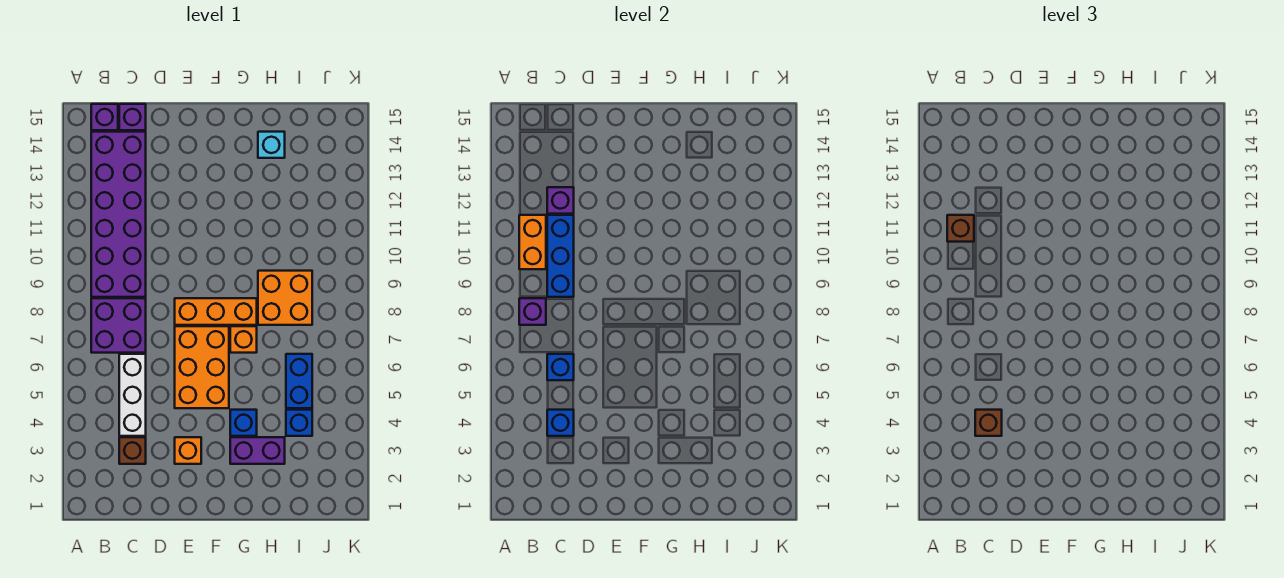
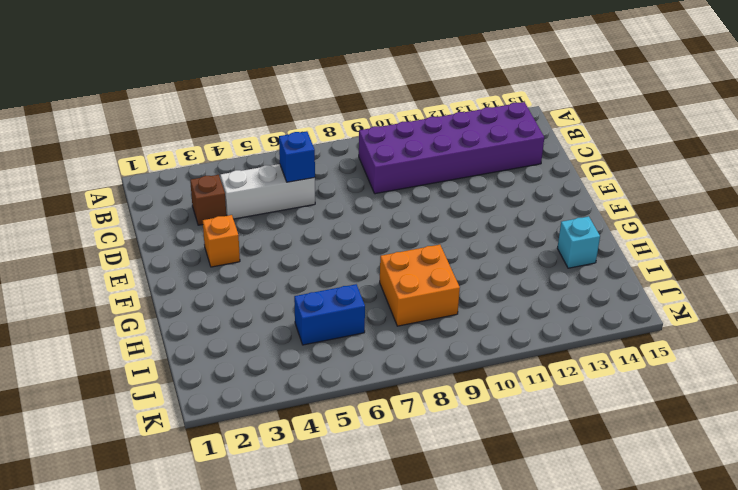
none -> purple 2x2 brick [91,298,146,353]
none -> purple 1x1 brick [91,104,118,130]
none -> purple 1x1 brick [119,104,146,130]

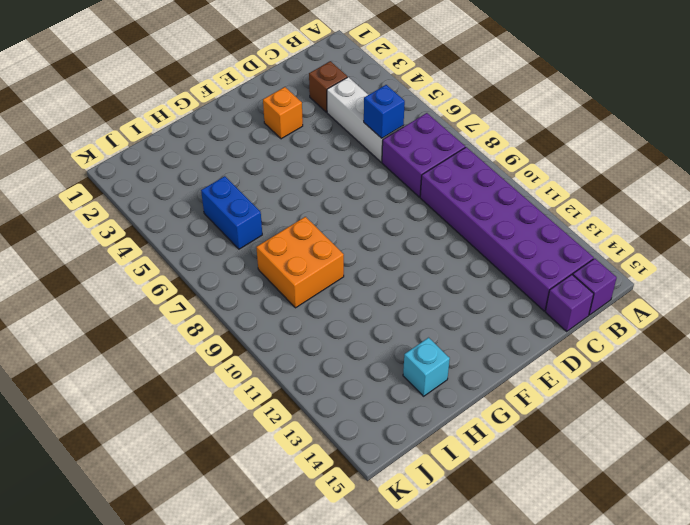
none -> orange 2x3 brick [175,326,229,408]
none -> orange 1x3 brick [175,298,257,325]
none -> purple 1x2 brick [230,437,285,464]

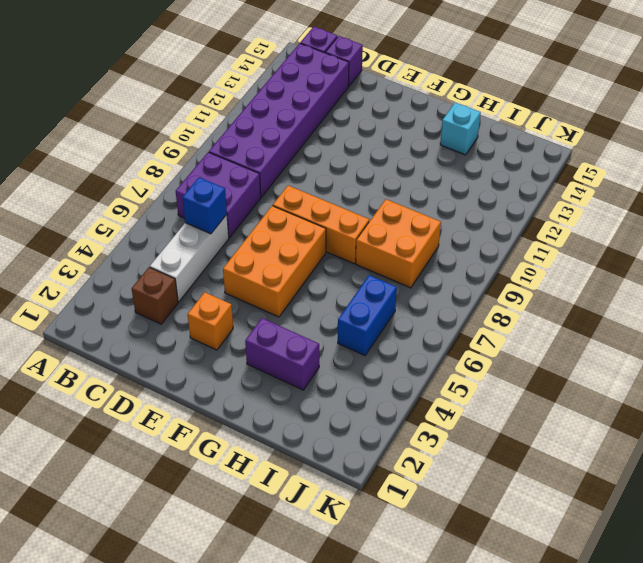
none -> blue 1x1 brick [230,410,257,436]
none -> orange 1x1 brick [230,326,257,353]
none -> blue 1x1 brick [286,410,312,436]

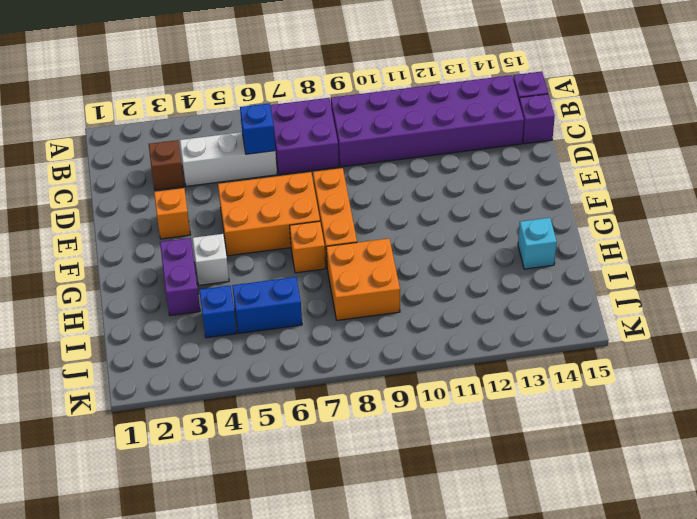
white 1x1 brick [193,234,229,285] -> blue 1x1 brick [230,410,257,436]
none -> purple 1x1 brick [519,298,546,325]
none -> orange 1x2 brick [519,215,546,269]
none -> blue 1x1 brick [547,410,574,436]

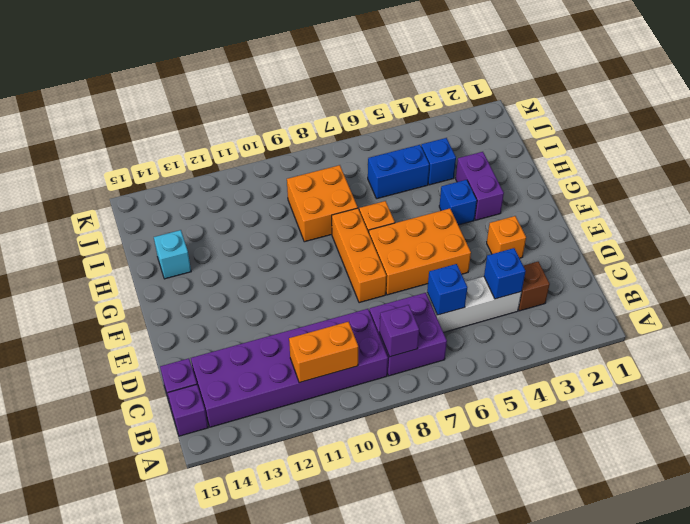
none -> blue 1x3 brick [547,215,574,297]
none -> purple 1x1 brick [547,187,574,214]
none -> brown 1x1 brick [947,215,974,242]

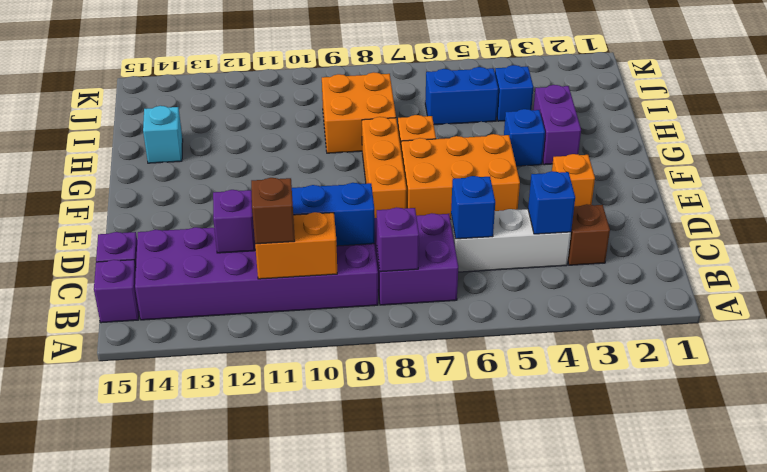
none -> brown 1x1 brick [975,410,1002,436]

